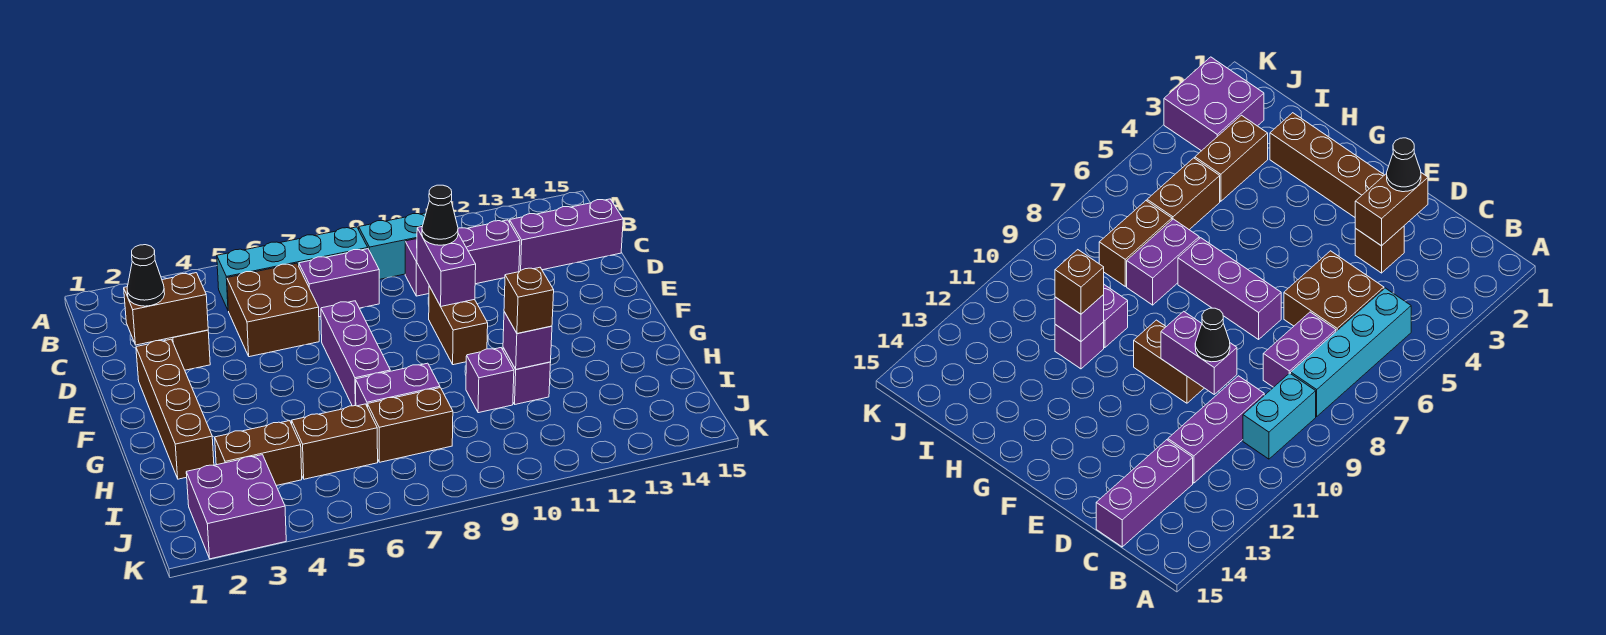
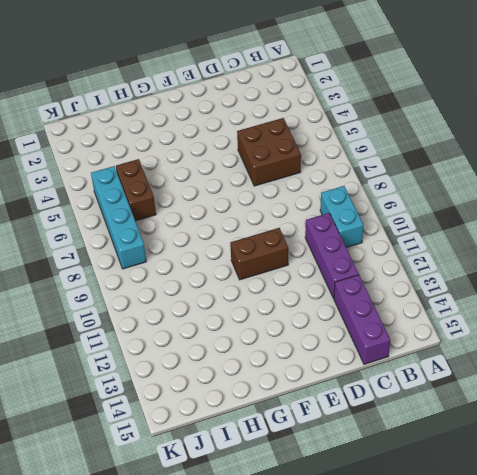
cyan 1x4 brick [91,166,146,269] -> cyan 1x4 brick moved to [217,227,368,311]
none -> purple 1x2 brick [299,249,379,317]
none -> brown 1x1 brick [165,330,210,370]
none -> brown 1x4 brick [136,339,214,479]

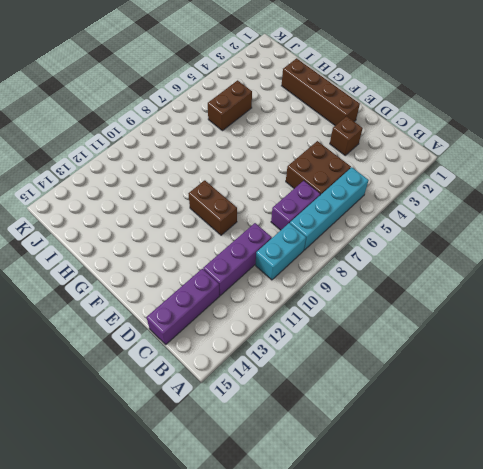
none -> purple 1x3 brick [321,301,390,406]
none -> purple 1x2 brick [356,363,440,407]
none -> purple 1x1 brick [466,348,514,413]

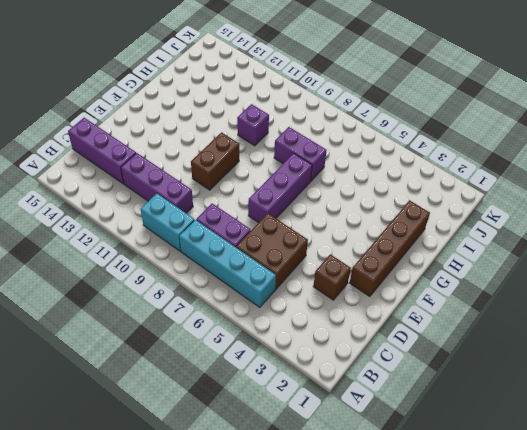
none -> purple 1x1 brick [503,348,551,404]
none -> brown 1x2 brick [215,421,302,486]
none -> brown 1x2 brick [292,404,378,479]

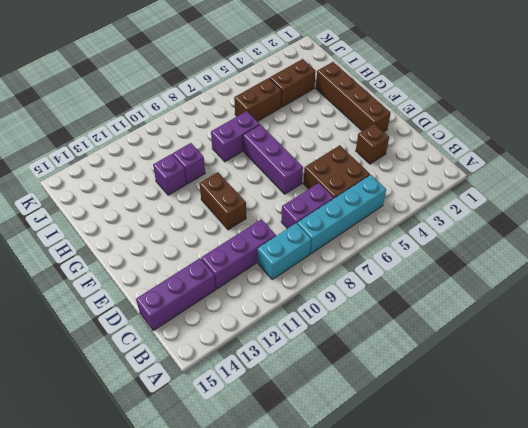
none -> brown 1x2 brick [368,388,453,462]
none -> purple 2x2 brick [186,455,286,559]
none -> brown 1x2 brick [124,273,208,345]

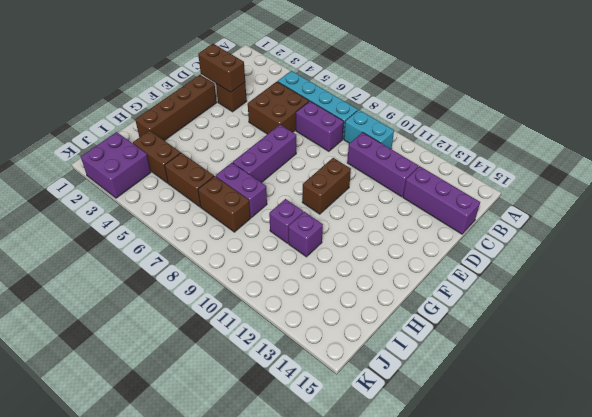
none -> purple 1x2 brick [417,227,476,306]
none -> purple 1x1 brick [503,312,552,369]
none -> black 1x1 cone [127,245,165,306]

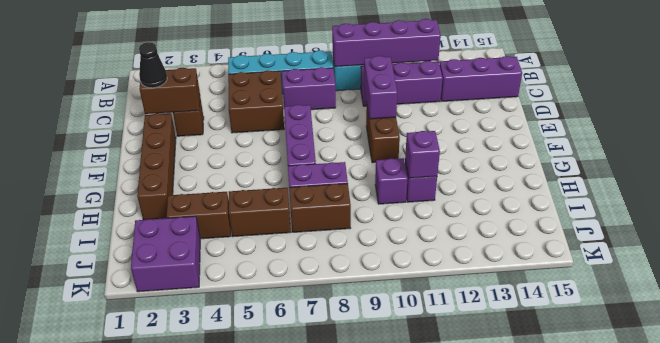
purple 1x4 brick [332,19,441,67] -> none
none -> black 1x1 cone [422,185,458,245]
none -> brown 1x1 brick [504,267,554,334]

